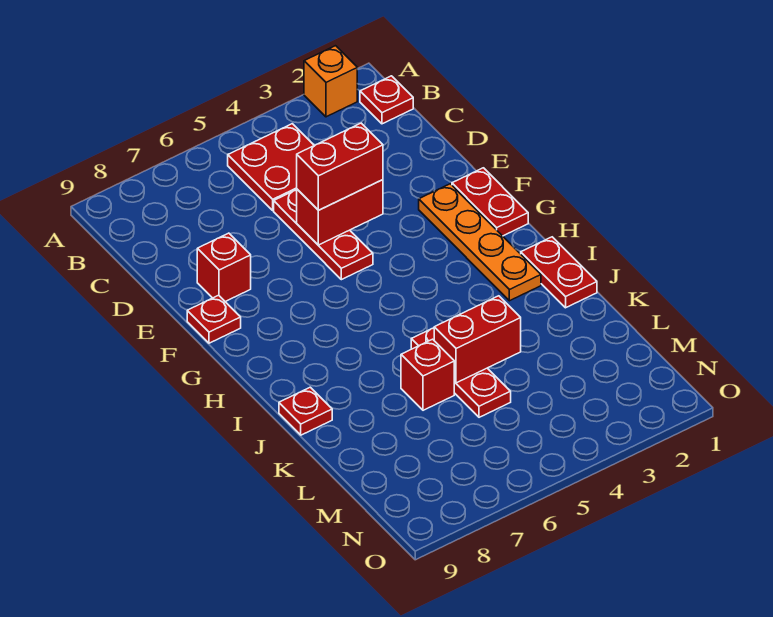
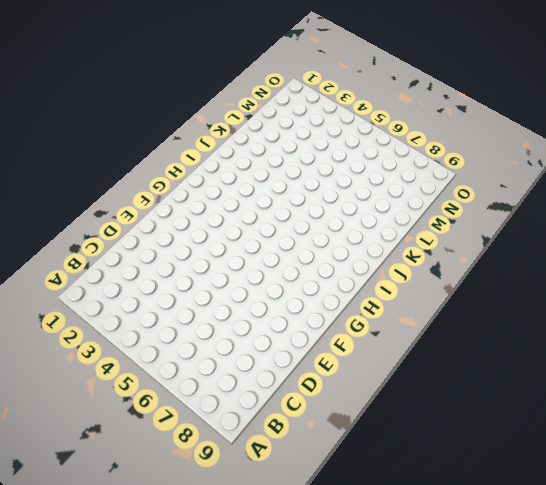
none -> orange 1x1 brick [304,46,357,117]
none -> red 1x1 plate [360,76,413,124]
none -> red 2x2 plate [228,124,314,210]

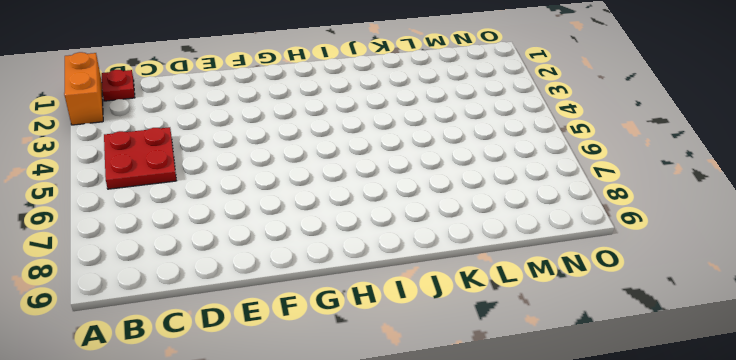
orange 1x2 brick [64,52,103,125] -> orange 1x1 brick [304,46,357,117]
none -> red 1x3 plate [274,190,373,280]
none -> red 1x1 brick [197,233,251,302]
none -> red 1x2 plate [452,168,528,236]

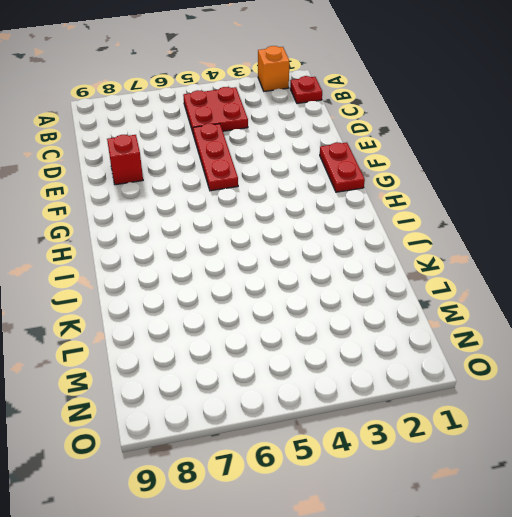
none -> orange 1x4 plate [419,184,541,301]
none -> red 1x1 plate [187,295,241,343]
none -> red 1x2 plate [521,237,597,308]

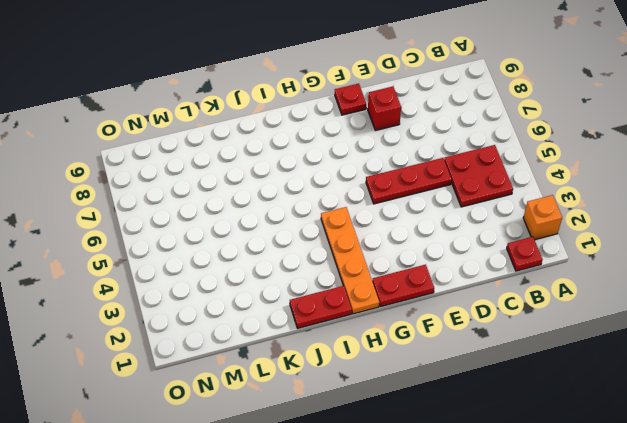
orange 1x4 plate [321,207,379,314] -> orange 1x4 plate turned to [419,184,541,301]
none -> red 1x3 plate [411,328,511,417]
none -> red 1x1 plate [279,387,332,435]
none -> red 1x1 brick [401,339,454,410]

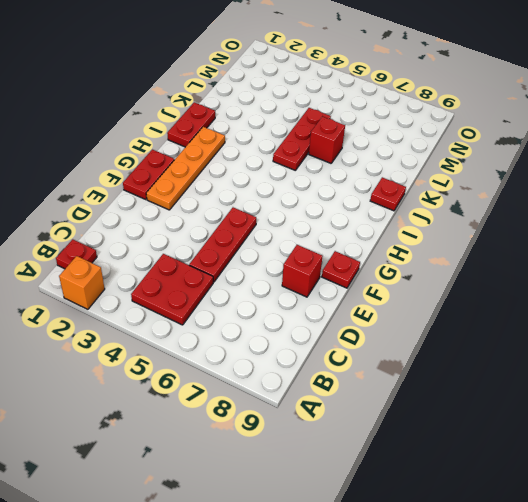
none -> red 1x2 brick [297,180,383,245]
none -> red 1x2 brick [434,296,521,383]
none -> red 1x2 brick [297,123,383,210]

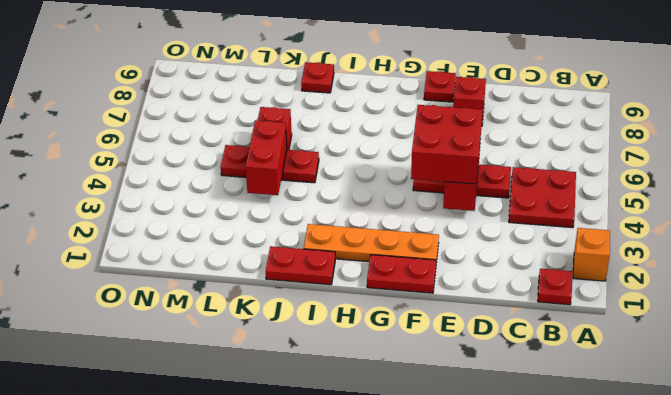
red 2x2 brick [411,105,483,184] -> red 1x2 brick [297,123,383,210]

